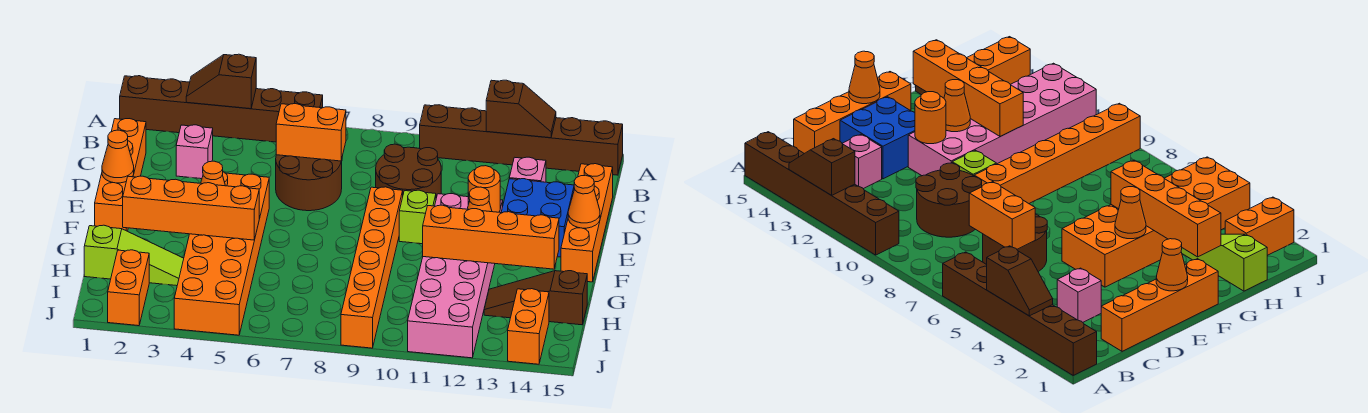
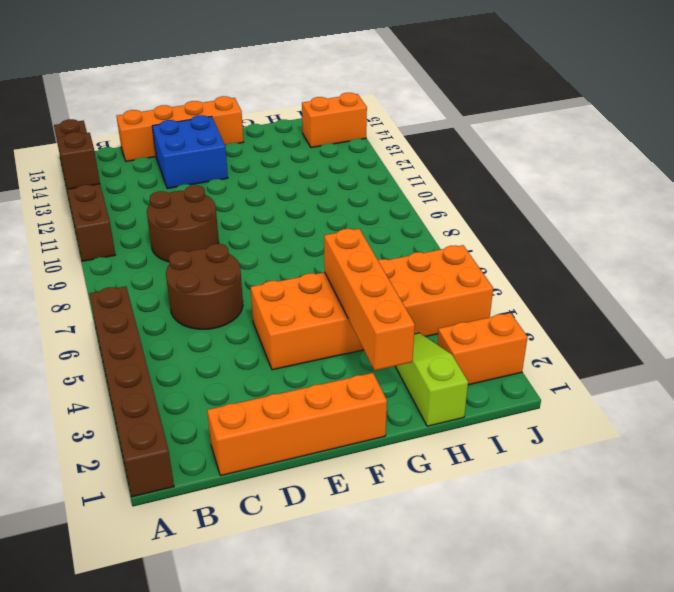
none -> pink 1x1 brick [176,125,213,179]
none -> pink 1x1 brick [509,157,546,182]
none -> orange 1x6 brick [341,187,403,348]

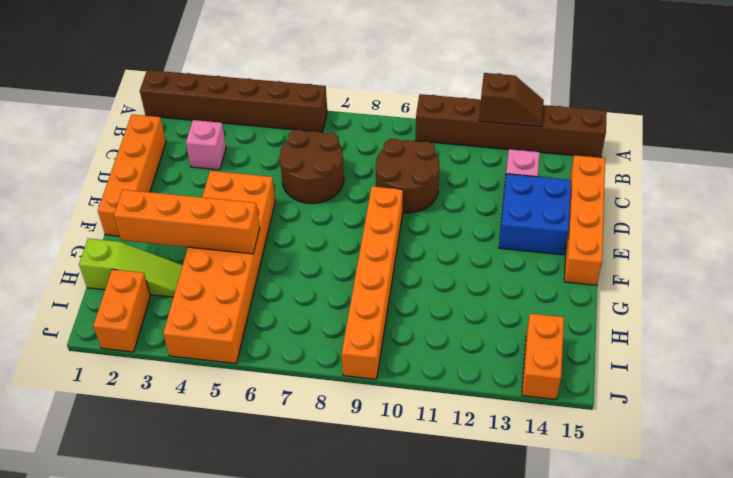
none -> lime 1x1 brick [399,190,436,244]
none -> pink 2x6 brick [408,194,503,358]
none -> brown 1x3 slope [484,271,587,325]

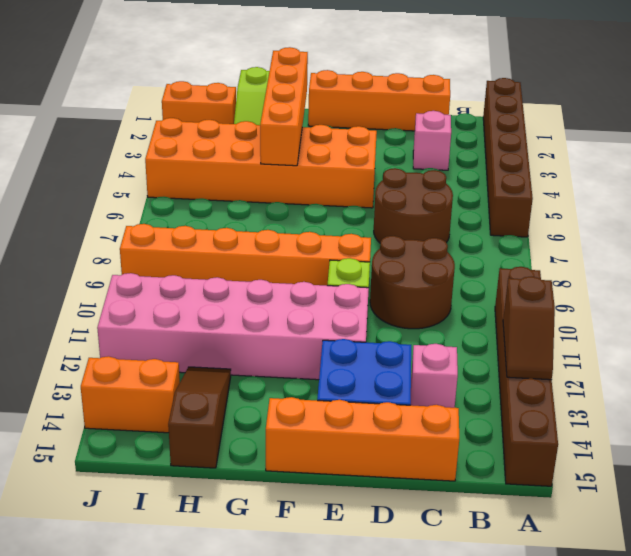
none -> brown 1x2 slope [186,54,256,109]
none -> orange 1x2 brick [276,104,346,161]
none -> orange 1x1 cone [102,130,134,183]

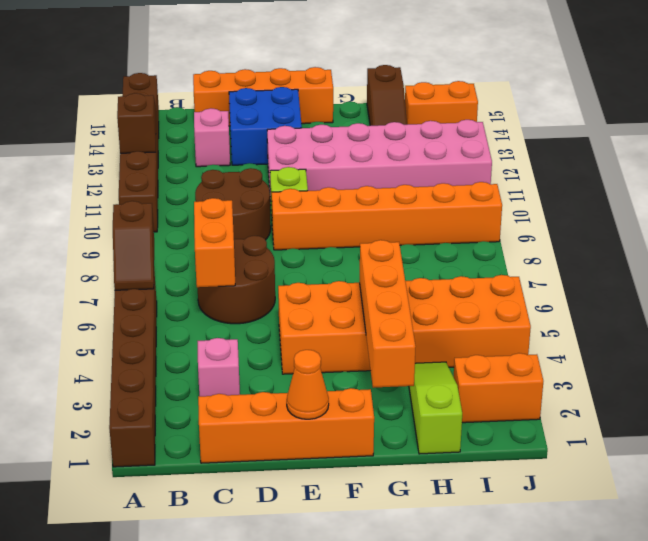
brown 1x2 slope [113,201,154,290] -> brown 1x2 slope moved to [186,54,256,109]
none -> orange 1x1 round brick [468,166,500,212]
none -> orange 1x1 cone [568,175,600,228]
none -> orange 1x1 cone [201,161,225,186]

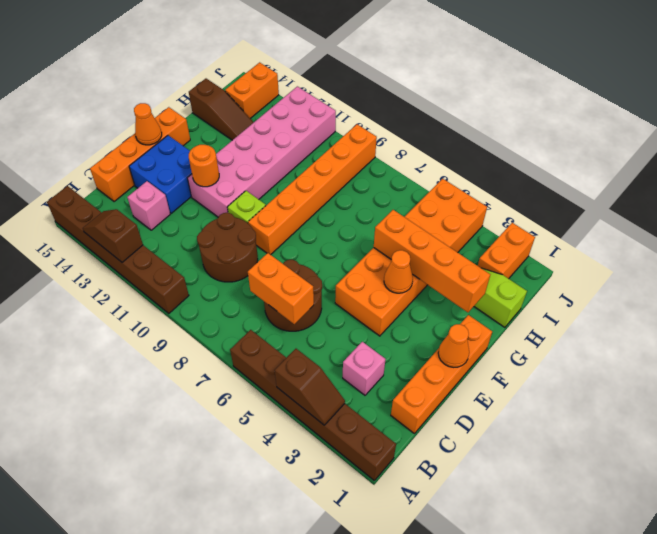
none -> orange 1x1 cone [467,187,492,212]
none -> orange 1x4 brick [423,205,559,269]

